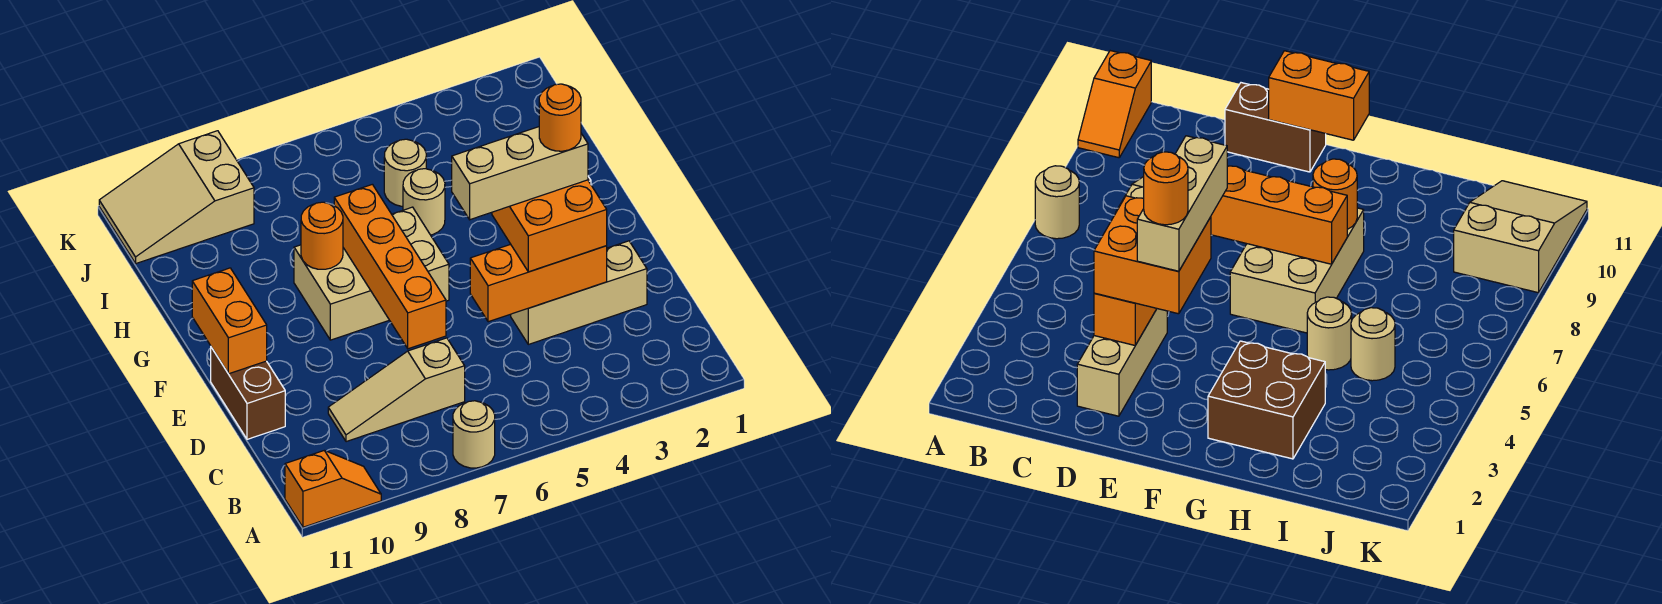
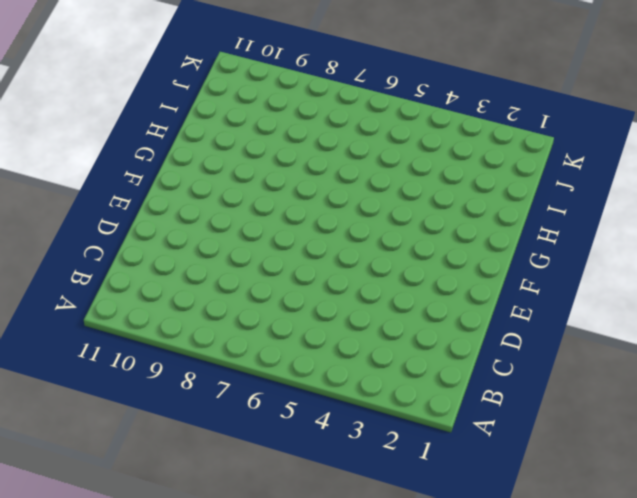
none -> tan 1x1 round brick [453,401,495,468]
none -> orange 1x2 slope [285,451,381,527]
none -> tan 1x3 slope [328,338,465,442]

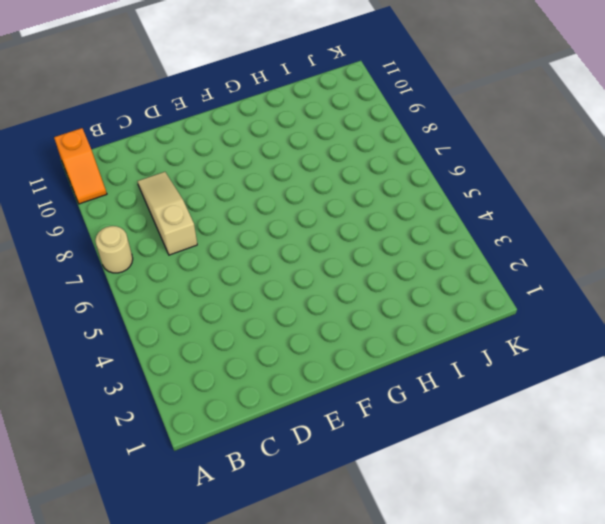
none -> tan 1x3 brick [511,241,647,344]
none -> brown 1x2 brick [211,347,285,439]
none -> tan 2x3 brick [294,207,449,340]

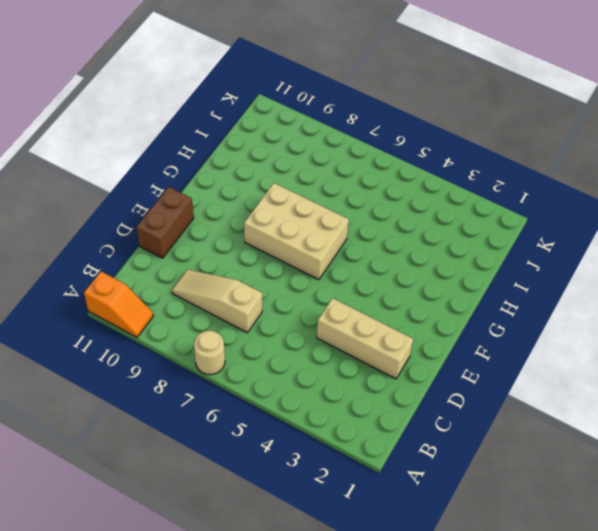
none -> brown 2x2 brick [1208,341,1325,459]
none -> tan 1x1 round brick [403,169,445,235]
none -> tan 1x1 round brick [384,139,426,206]

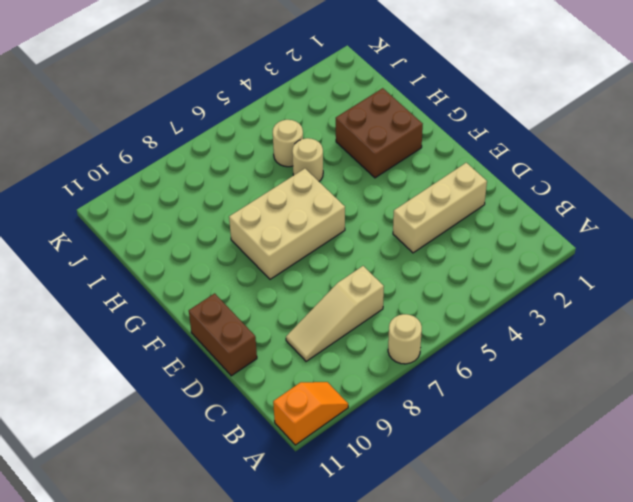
none -> tan 2x3 slope [99,131,254,263]
none -> orange 1x3 brick [470,244,607,322]
none -> orange 1x4 brick [334,184,446,349]

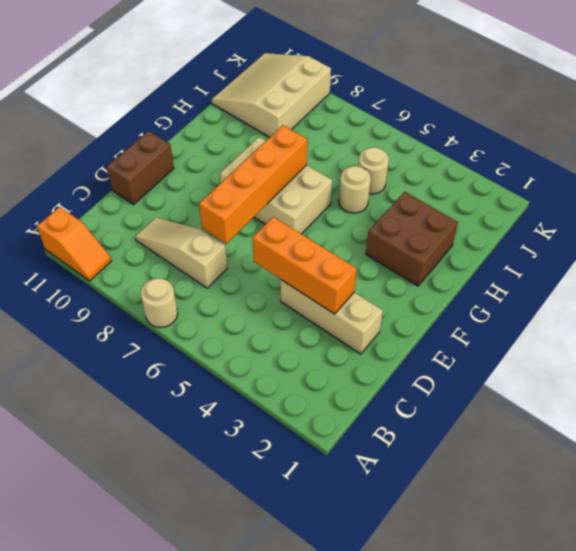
tan 3x3 slope [212,53,331,137] -> tan 2x3 slope [99,131,254,263]
none -> orange 1x2 brick [192,268,267,374]
none -> orange 1x1 round brick [301,202,343,269]
none -> orange 2x2 brick [492,180,607,272]

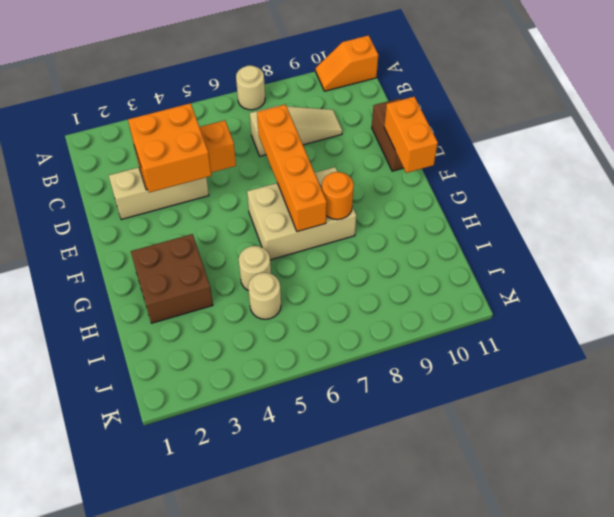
none -> tan 2x3 slope [99,131,254,263]
none -> tan 1x3 brick [452,127,588,220]
none -> orange 1x1 round brick [539,84,581,151]

